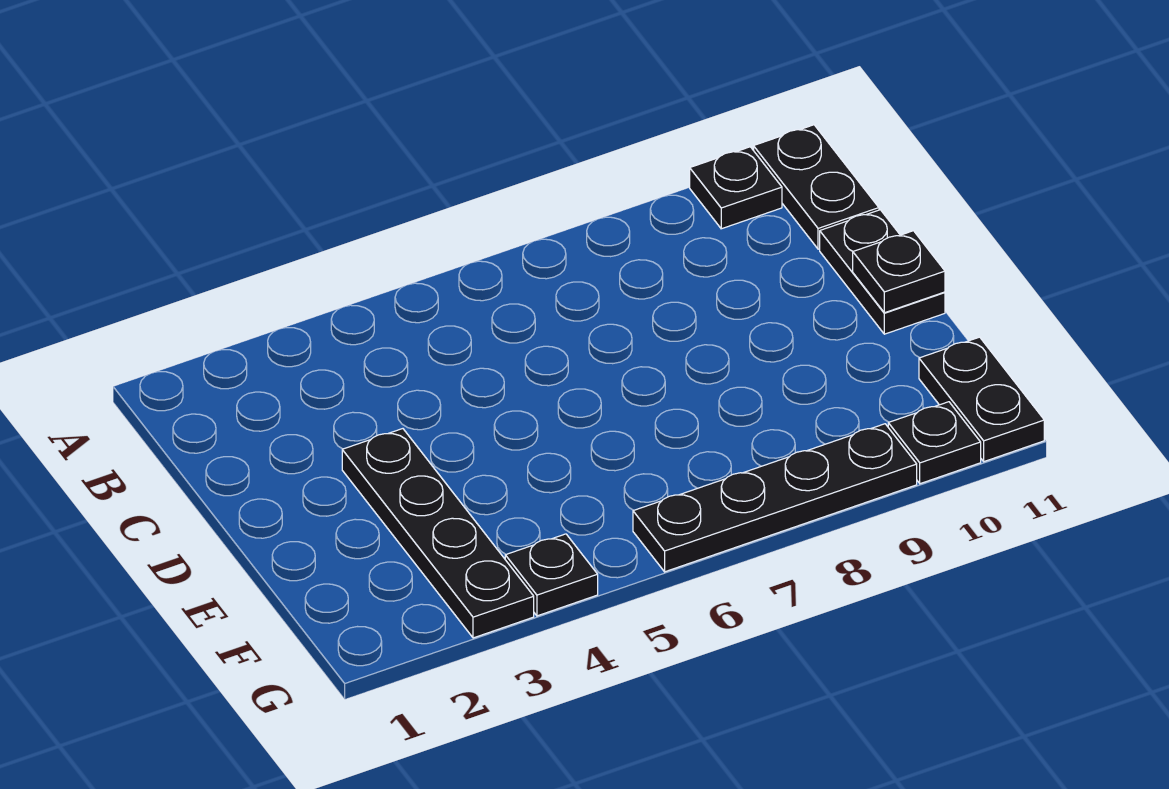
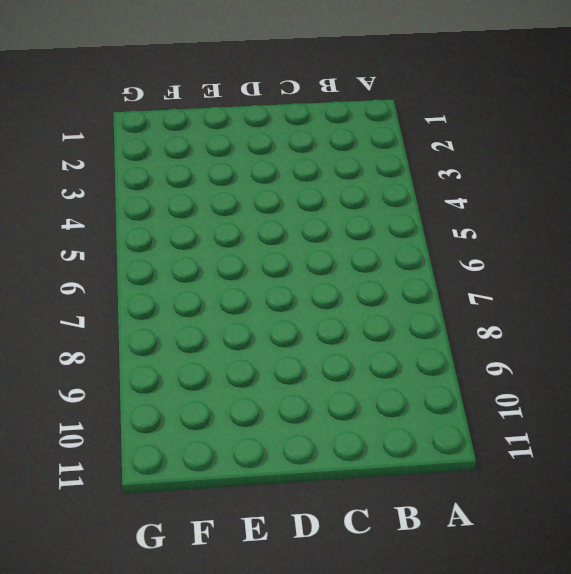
none -> black 1x1 plate [690,147,782,229]
none -> black 1x2 plate [754,125,879,249]

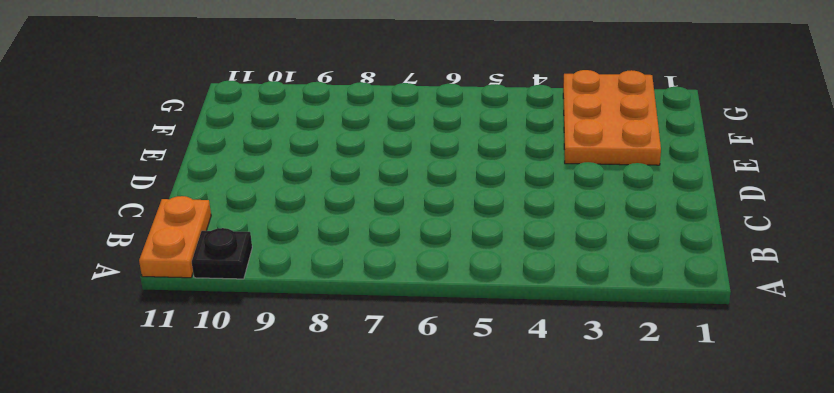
orange 1x2 plate [139,196,211,278] -> black 1x2 plate [754,125,879,249]
orange 2x3 plate [563,70,661,165] -> black 1x4 plate [342,429,534,638]
none -> black 1x2 plate [820,210,945,334]
none -> black 1x2 plate [919,337,1044,462]

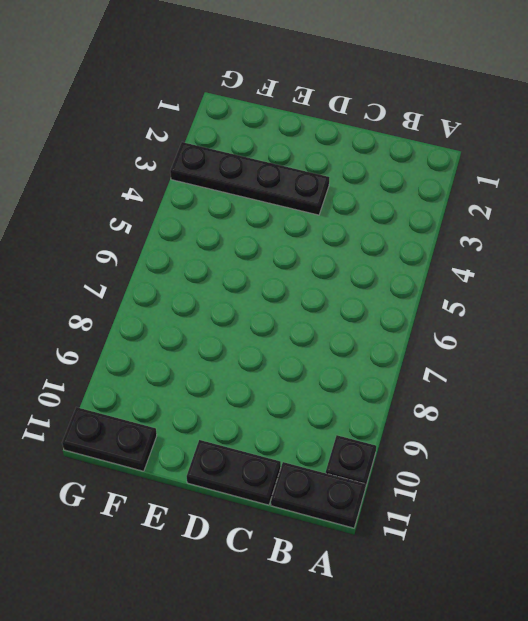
none -> black 1x1 plate [505,534,598,616]
none -> black 1x4 plate [633,424,917,572]

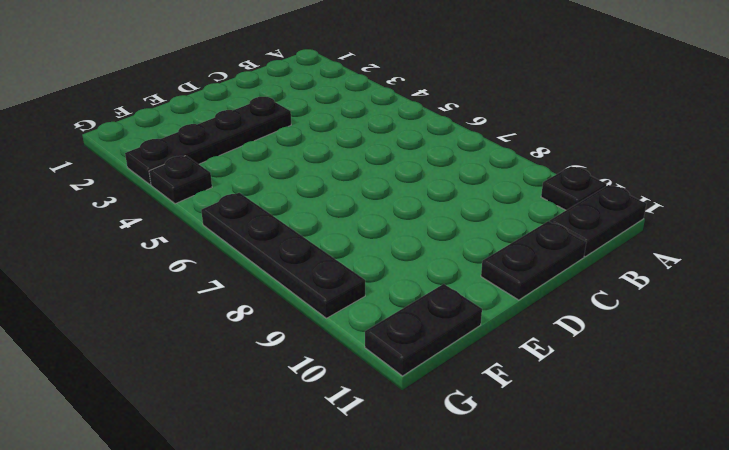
none -> black 1x1 plate [888,402,981,484]
none -> black 1x1 plate [853,231,945,313]

